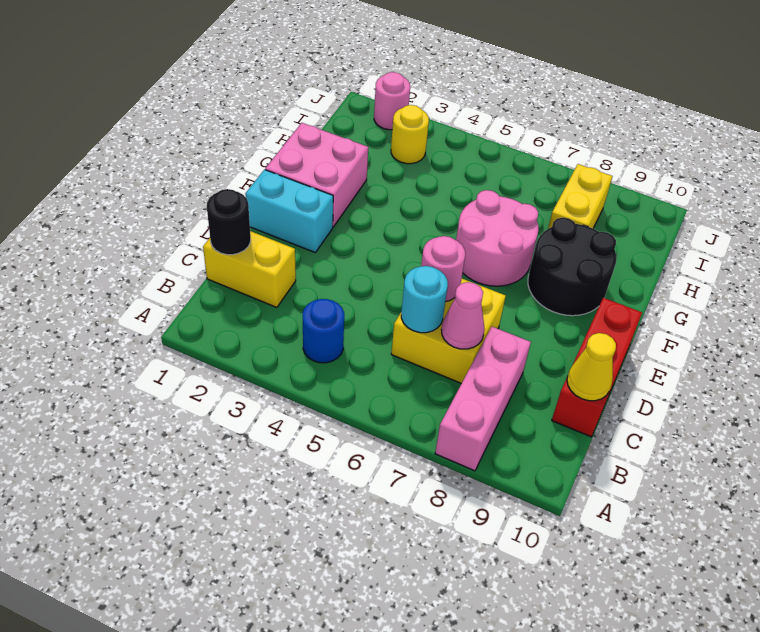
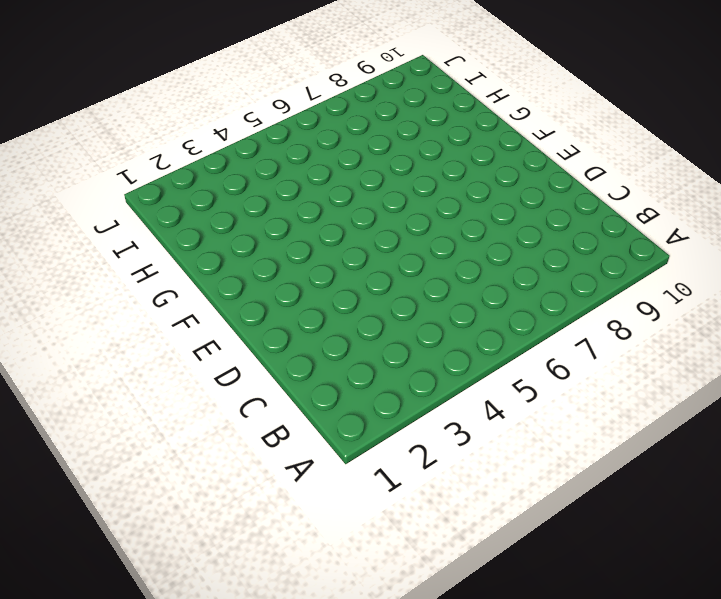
none -> pink 1x3 brick [435,327,531,471]
none -> blue 1x1 round brick [303,299,344,363]
none -> yellow 1x2 brick [203,231,296,307]

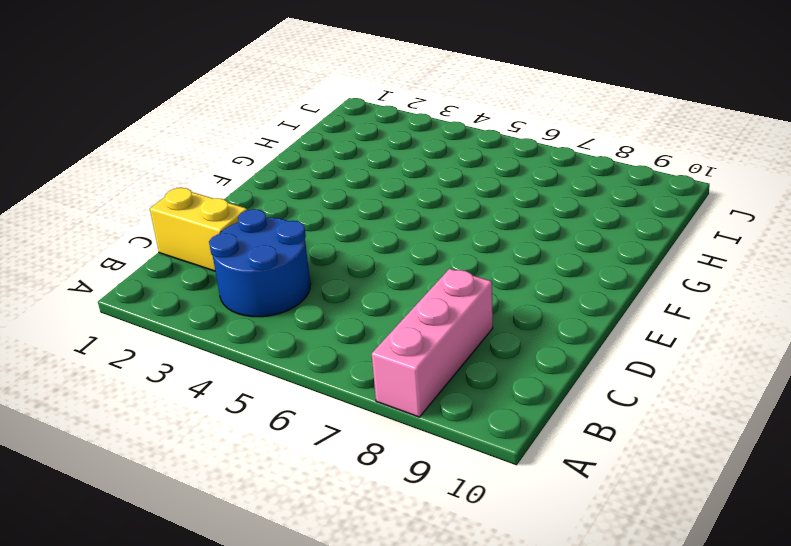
blue 2x2 round brick [209,209,311,317] -> blue 1x1 round brick [303,299,344,363]
none -> yellow 2x2 brick [391,279,506,383]
none -> red 1x3 brick [552,298,642,437]
none -> cyan 1x2 brick [245,170,333,252]

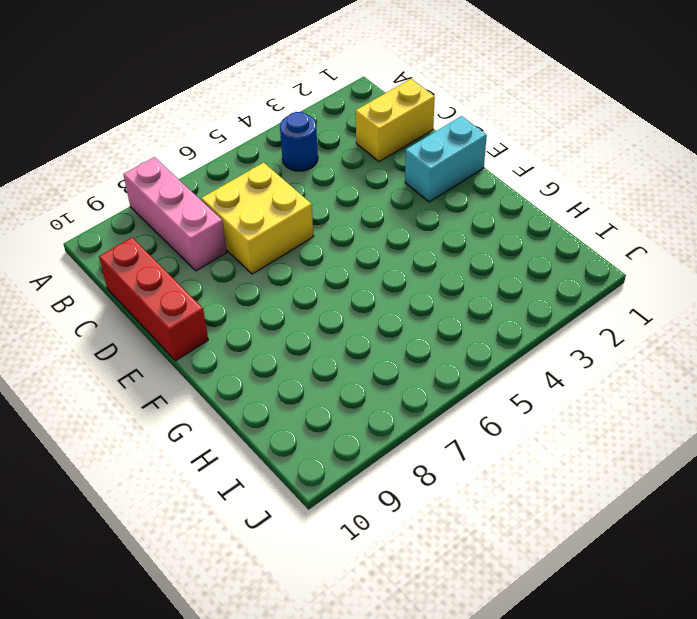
none -> pink 2x2 brick [265,123,368,227]
none -> pink 2x2 round brick [456,190,539,286]
none -> black 2x2 round brick [528,218,616,316]

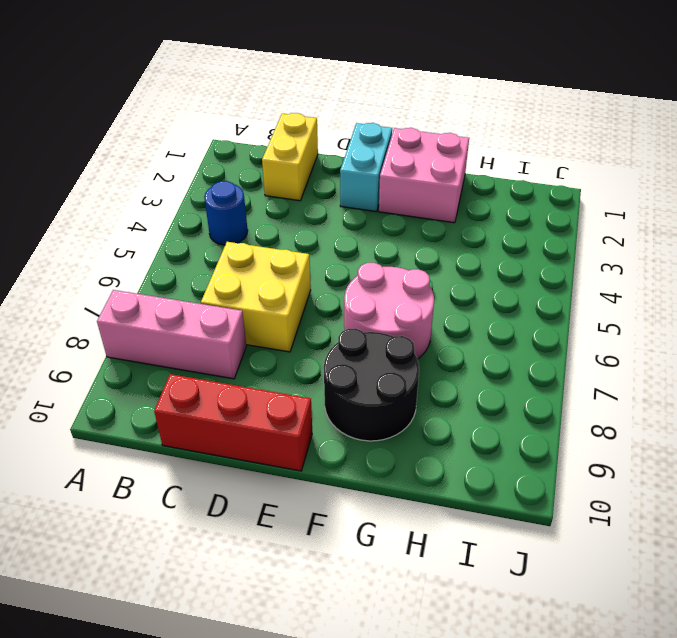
none -> yellow 1x2 brick [548,164,613,229]
none -> yellow 1x1 round brick [391,105,429,164]
none -> pink 1x1 round brick [374,72,410,130]

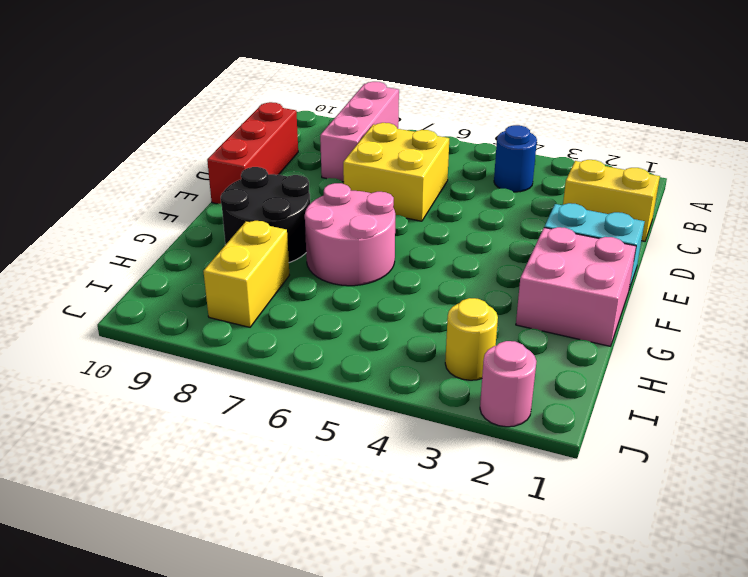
none -> black 1x1 round brick [207,189,251,255]
none -> cyan 1x1 round brick [401,266,448,333]
none -> pink 1x1 cone [442,282,485,349]

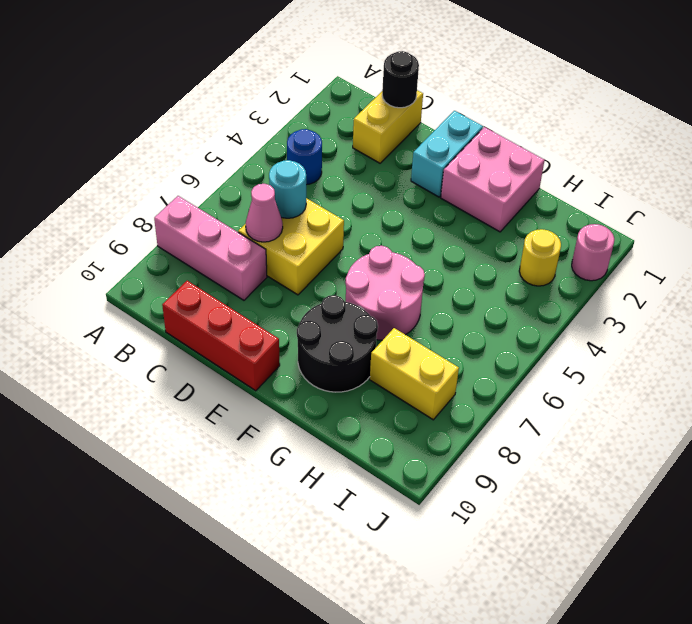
none -> yellow 1x1 cone [567,333,616,401]
none -> pink 1x1 round brick [421,236,465,302]

